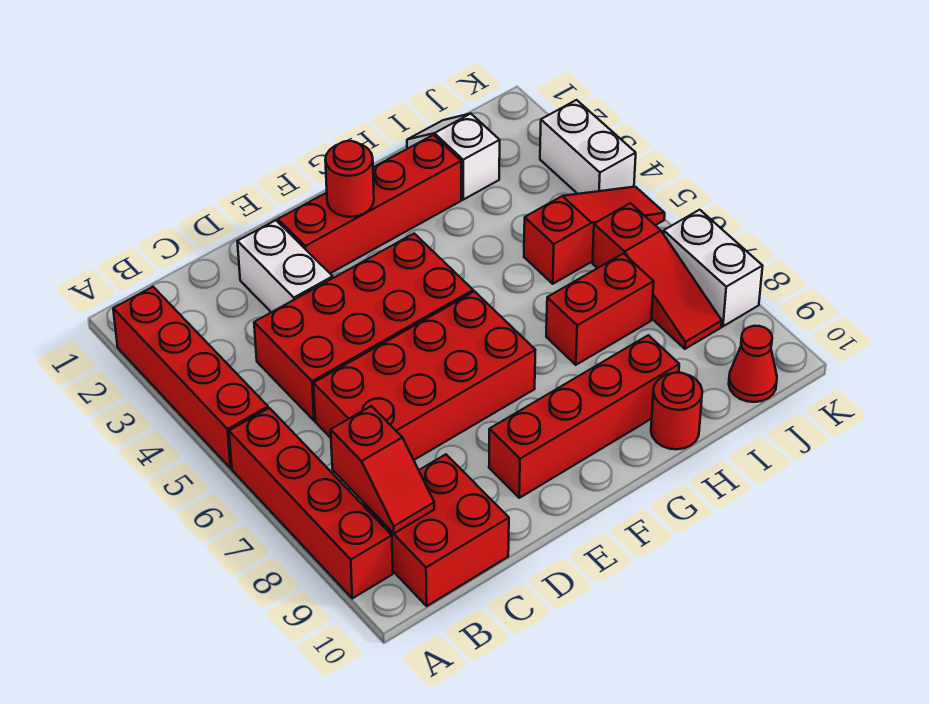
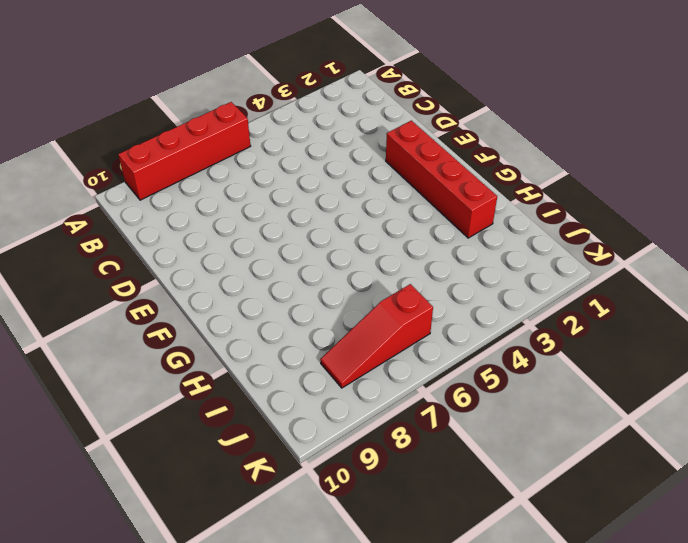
none -> red 1x4 brick [113,287,268,468]
none -> red 2x2 brick [364,454,509,606]
none -> red 2x4 brick [254,234,473,421]

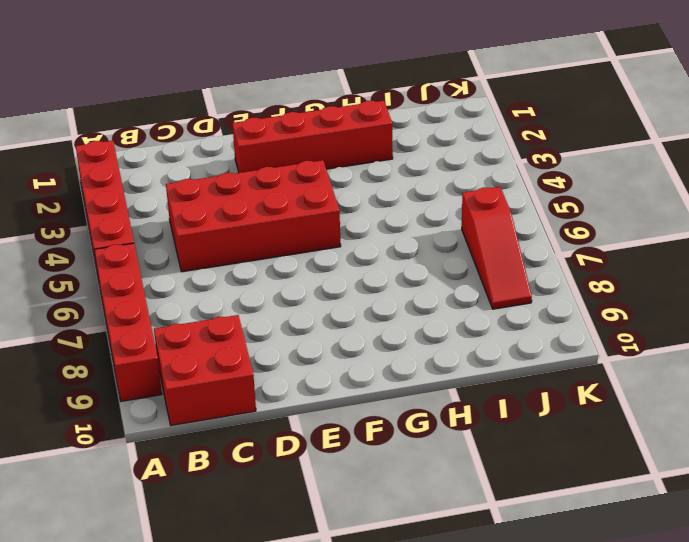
none -> red 2x4 brick [314,291,535,460]
none -> white 1x2 brick [237,220,333,312]
none -> red 1x4 brick [489,335,679,498]

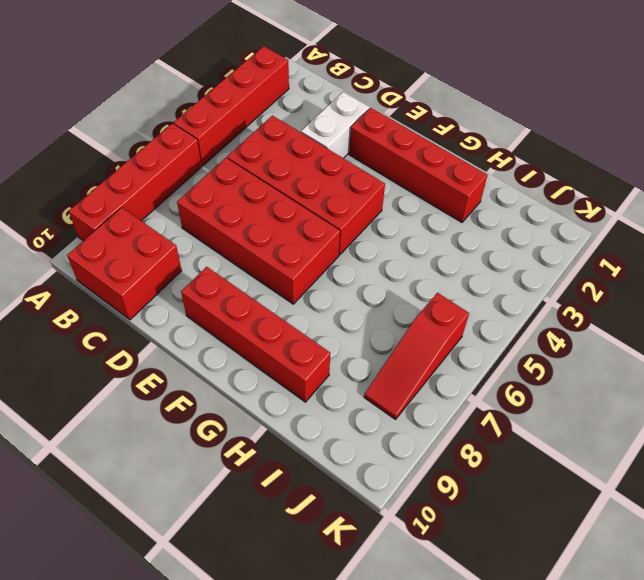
none -> red 1x2 brick [546,254,654,365]
none -> red 1x1 round brick [651,373,702,449]
none -> white 1x2 slope [407,114,500,200]

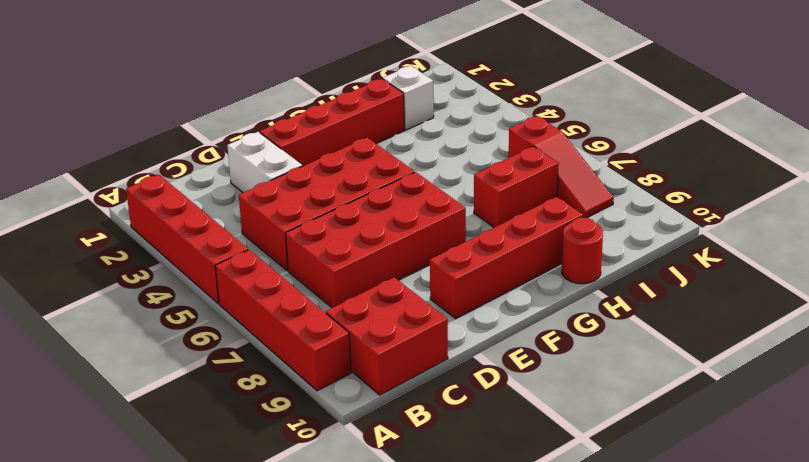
none -> red 1x3 slope [524,187,665,284]
none -> red 1x1 cone [729,326,777,402]
none -> white 1x2 brick [540,100,636,194]

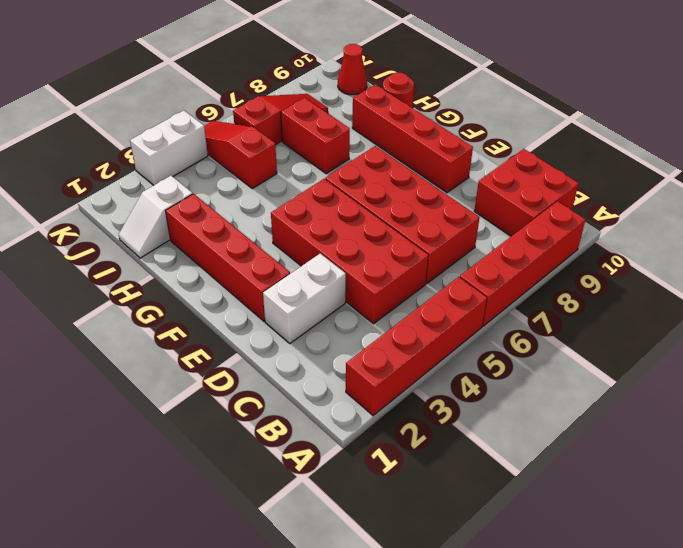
none -> white 1x2 brick [663,210,763,326]
none -> red 1x2 slope [331,406,434,533]
none -> red 1x1 round brick [325,141,374,217]

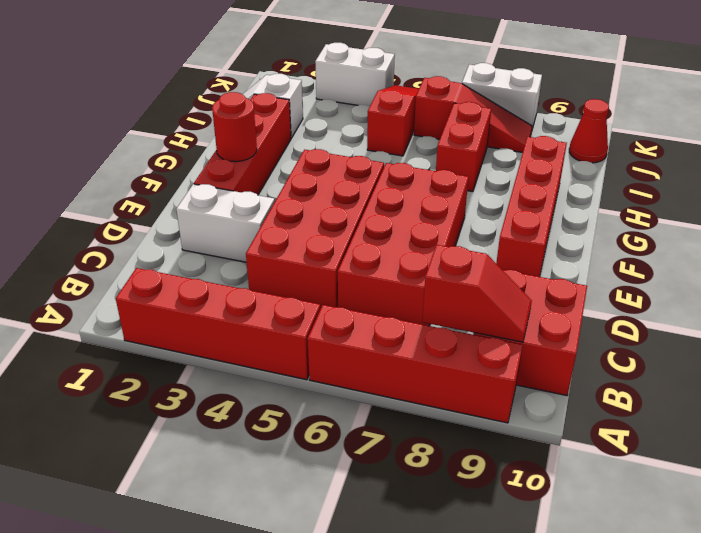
none -> red 1x1 round brick [651,373,702,449]

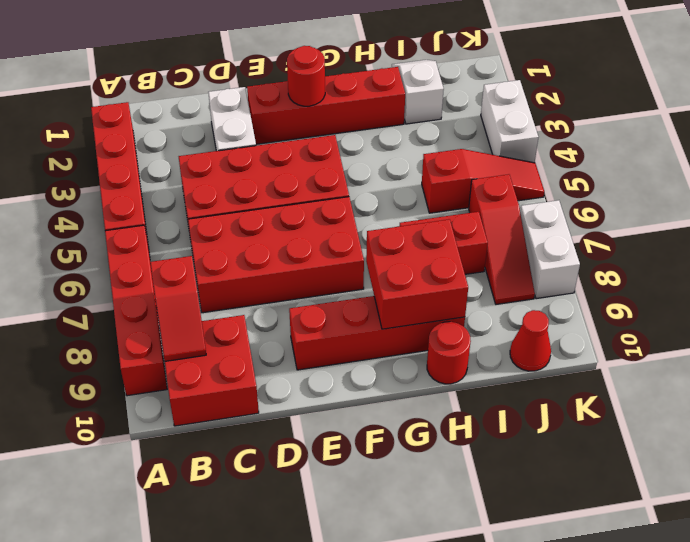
red 2x2 brick [366,219,468,329] -> none

